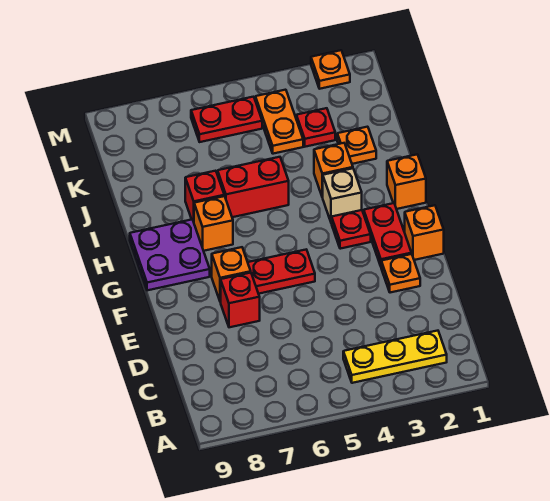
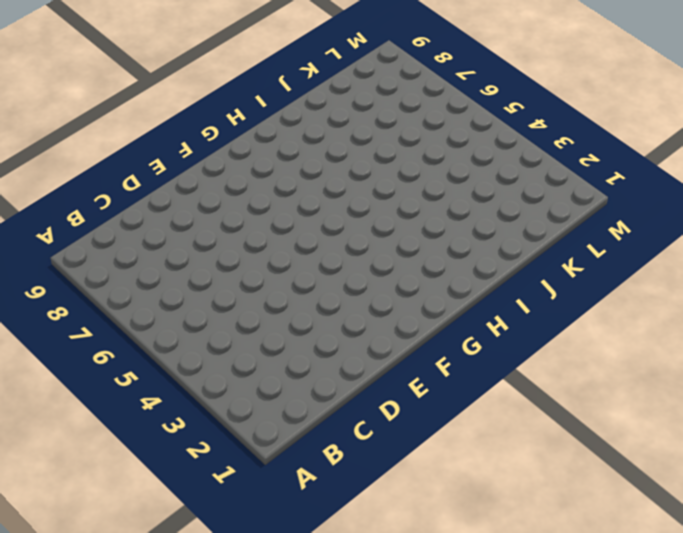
none -> yellow 1x3 plate [343,331,447,383]
none -> orange 1x1 plate [381,254,420,293]
none -> red 1x1 brick [221,273,260,327]

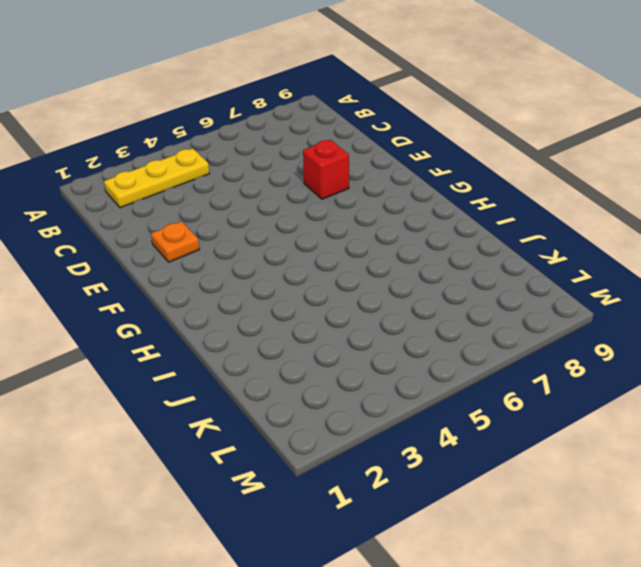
none -> orange 1x1 brick [405,205,444,260]
none -> red 1x2 plate [364,203,411,266]
none -> red 1x2 plate [248,250,315,294]

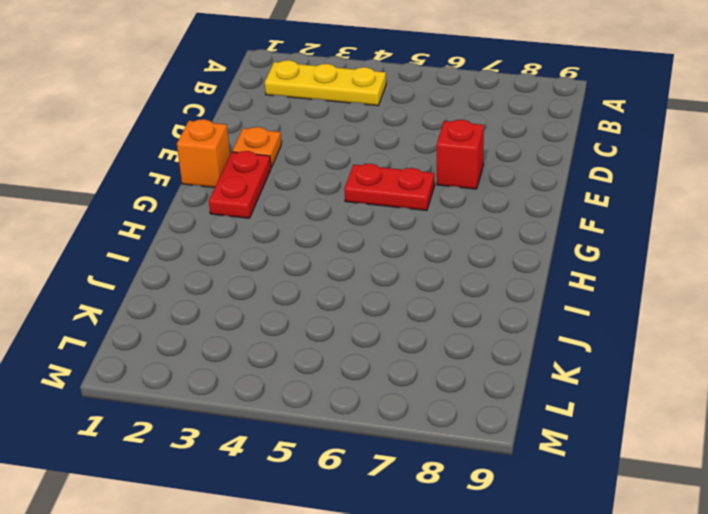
none -> orange 1x1 brick [212,247,251,302]
none -> red 1x1 plate [332,210,371,249]
none -> purple 2x2 plate [130,219,210,290]

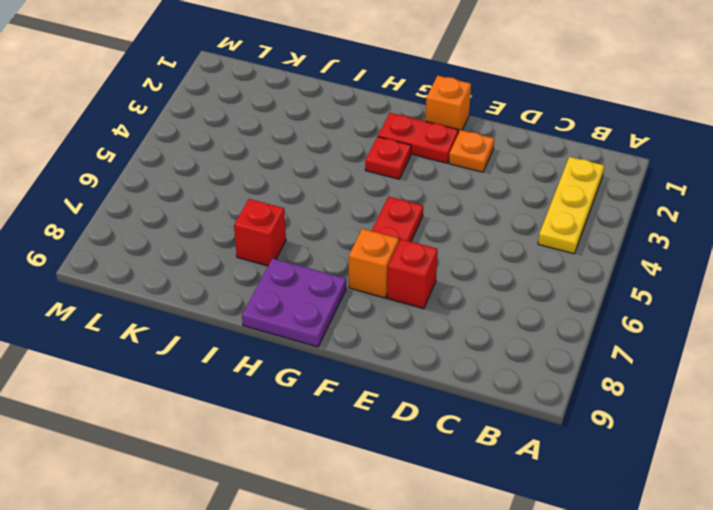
none -> orange 1x1 brick [387,154,426,209]
none -> tan 1x1 brick [322,168,362,223]
none -> orange 1x1 brick [194,196,233,251]

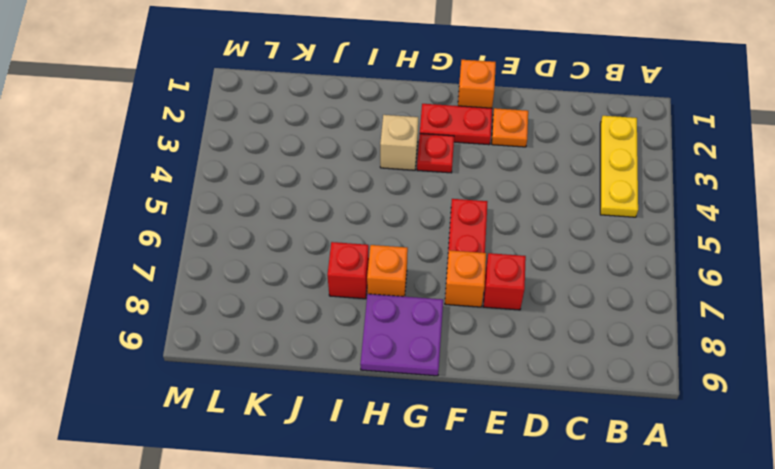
none -> orange 1x1 brick [387,154,426,209]
none -> orange 1x1 brick [314,143,353,197]
none -> red 1x2 brick [218,157,289,217]

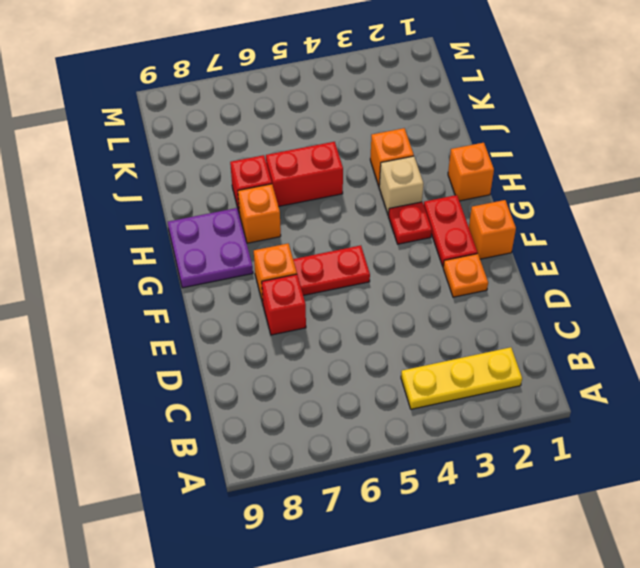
none -> orange 1x1 plate [337,127,376,164]
none -> red 1x1 plate [296,108,335,147]
none -> orange 1x2 plate [255,90,303,154]

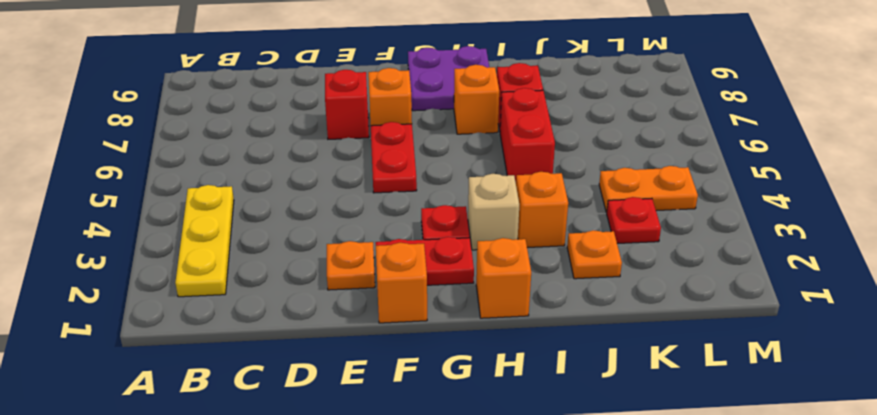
none -> red 1x2 plate [191,97,262,142]
none -> orange 1x1 plate [311,50,350,89]

